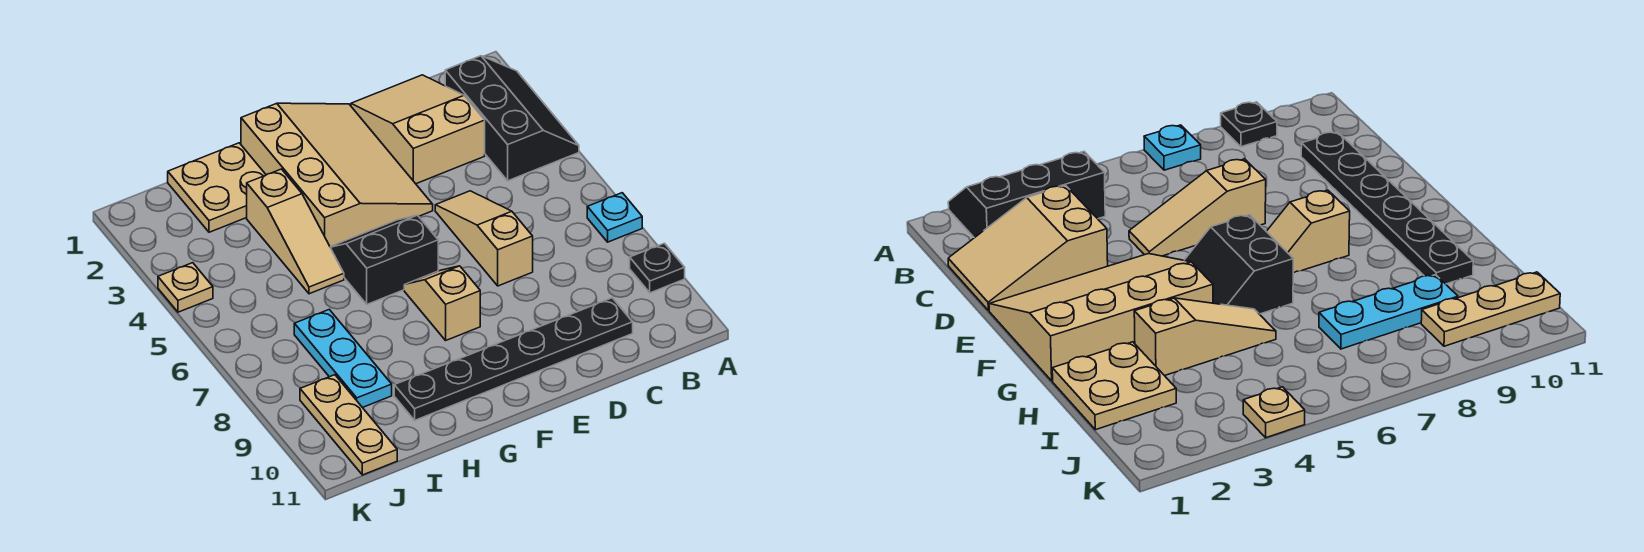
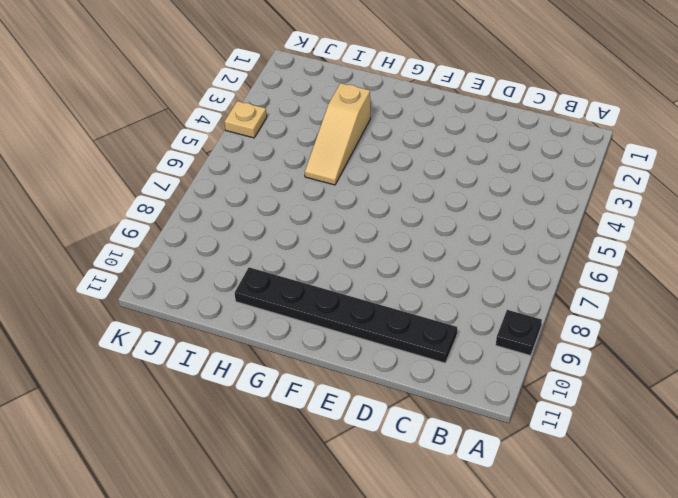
none -> black 2x3 slope [445,56,579,181]
none -> cyan 1x1 plate [587,193,642,242]
none -> tan 2x3 slope [351,75,485,184]

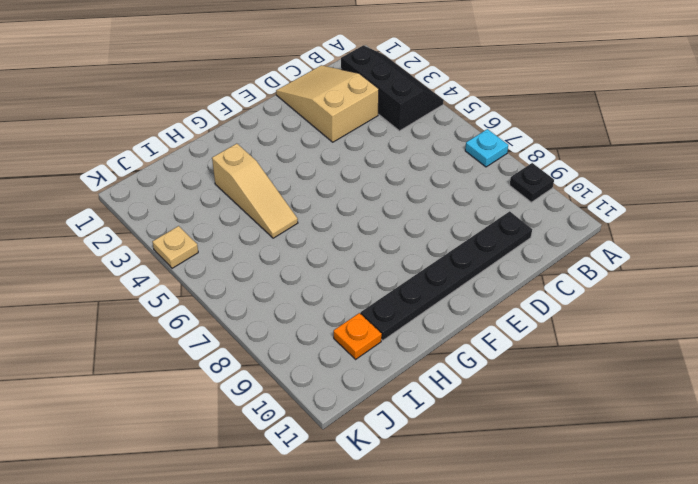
orange 1x1 plate [334,313,382,359] -> none
none -> tan 1x3 slope [435,191,533,286]
none -> tan 3x4 slope [241,103,433,247]
none -> black 2x2 slope [330,215,438,304]

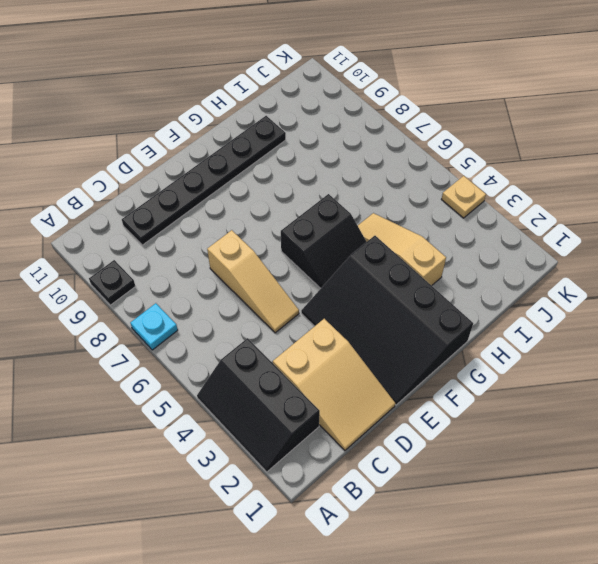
black 3x4 slope [301,236,473,405] -> tan 3x4 slope [241,103,433,247]
none -> tan 1x2 slope [404,266,480,340]
none -> tan 2x2 plate [168,143,266,232]
none -> cyan 1x3 plate [294,310,392,408]

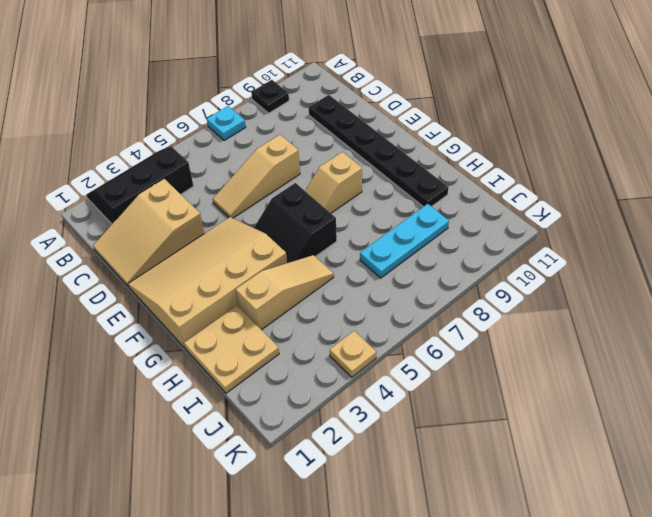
none -> tan 1x3 plate [300,375,397,475]

